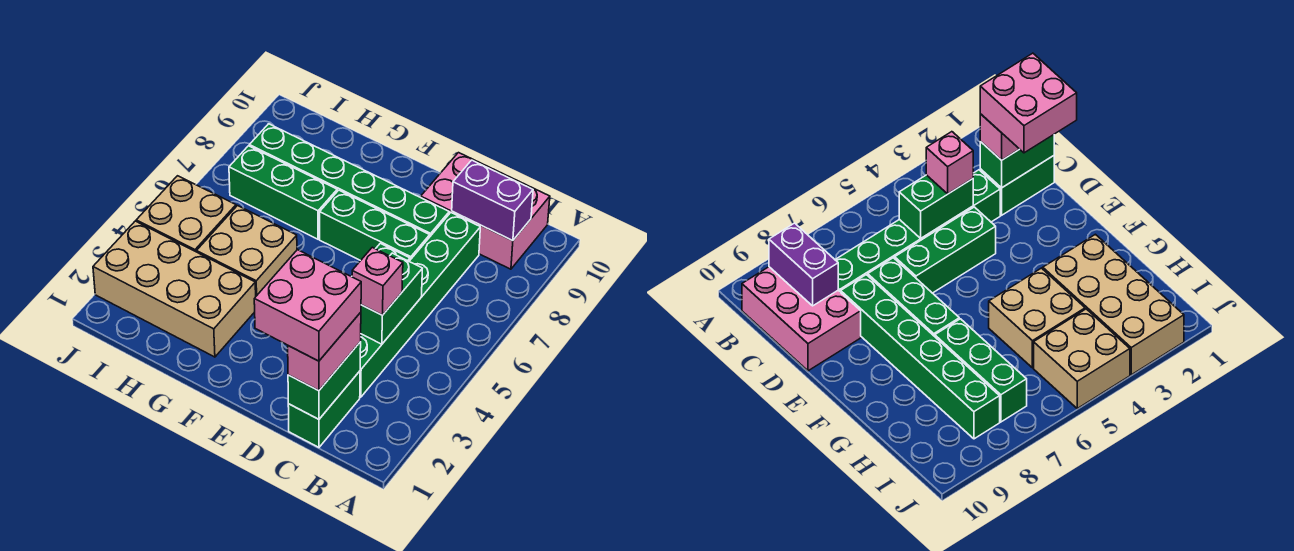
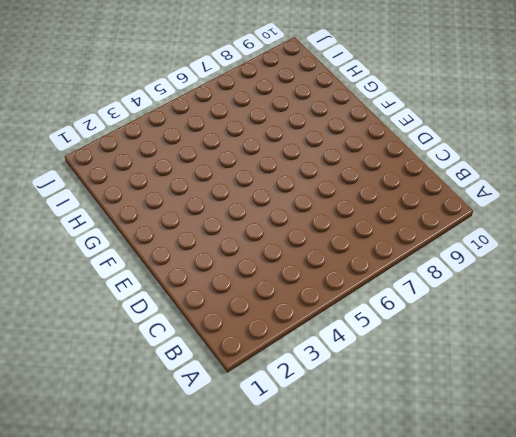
none -> pink 2x3 brick [421,153,550,269]
none -> green 1x2 brick [288,371,360,447]
none -> green 1x6 brick [360,213,480,397]

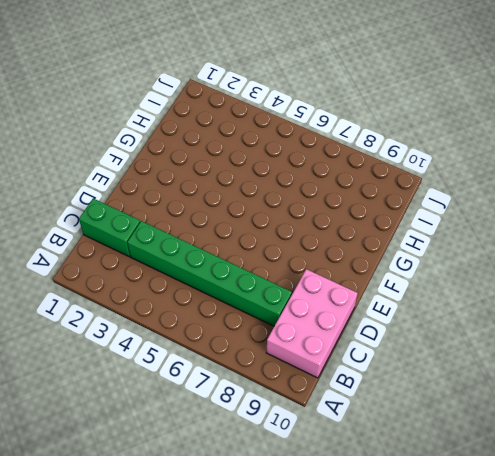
none -> green 1x3 brick [895,207,996,293]
none -> green 1x3 brick [320,190,430,261]
none -> green 1x6 brick [249,124,449,236]

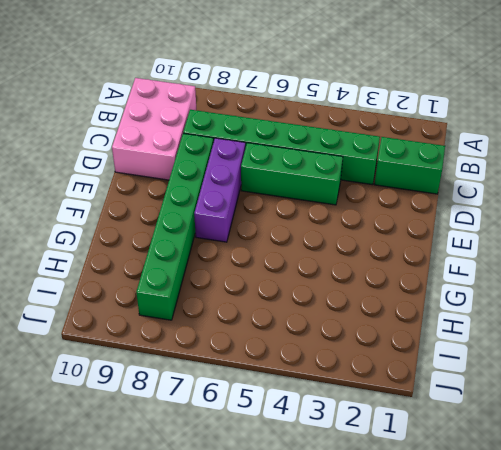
purple 1x3 brick [194,138,245,242] -> green 1x3 brick [320,190,430,261]
none -> tan 2x4 brick [93,221,256,357]
none -> tan 2x2 brick [197,206,297,296]
none -> green 1x3 brick [229,146,337,239]

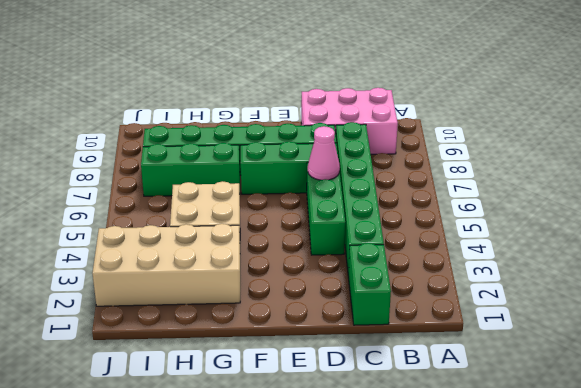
pink 1x1 cone [308,126,340,180] -> none
none -> tan 2x2 brick [136,176,236,252]
none -> purple 1x2 brick [452,160,533,241]
none -> green 1x2 brick [288,342,361,419]

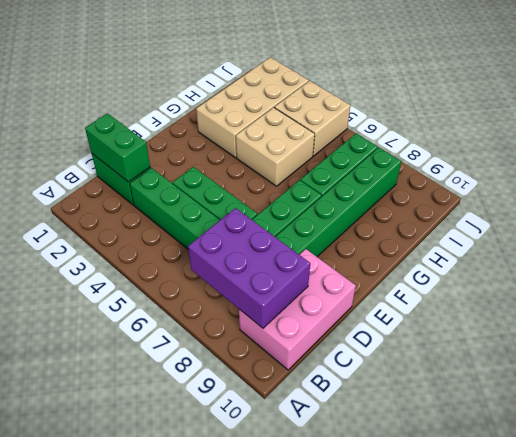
purple 2x3 brick [188,208,310,328] -> purple 1x2 brick [452,160,533,241]
none -> green 1x2 brick [361,253,422,344]
none -> pink 1x2 brick [288,312,361,391]
none -> pink 1x1 brick [352,247,403,315]

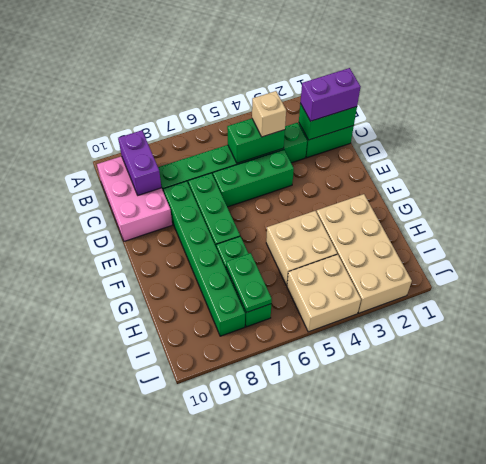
purple 1x2 brick [300,68,361,121] -> pink 1x2 brick [288,312,361,391]
tan 1x1 brick [252,91,286,137] -> pink 1x1 brick [352,247,403,315]
green 1x2 plate [226,253,272,313] -> none
none -> pink 2x2 brick [254,250,361,361]

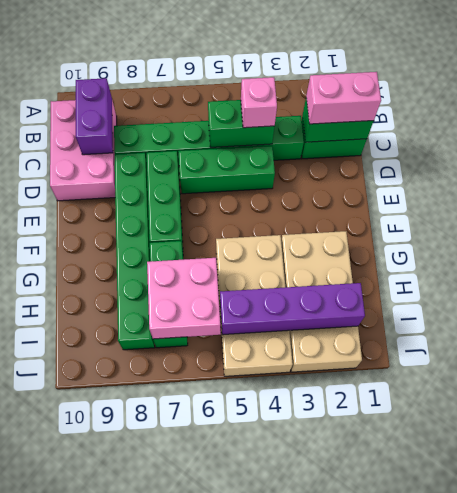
pink 2x2 brick [147,258,221,339] -> pink 2x2 brick moved to [254,250,361,361]
purple 1x4 brick [220,283,365,335] -> none

